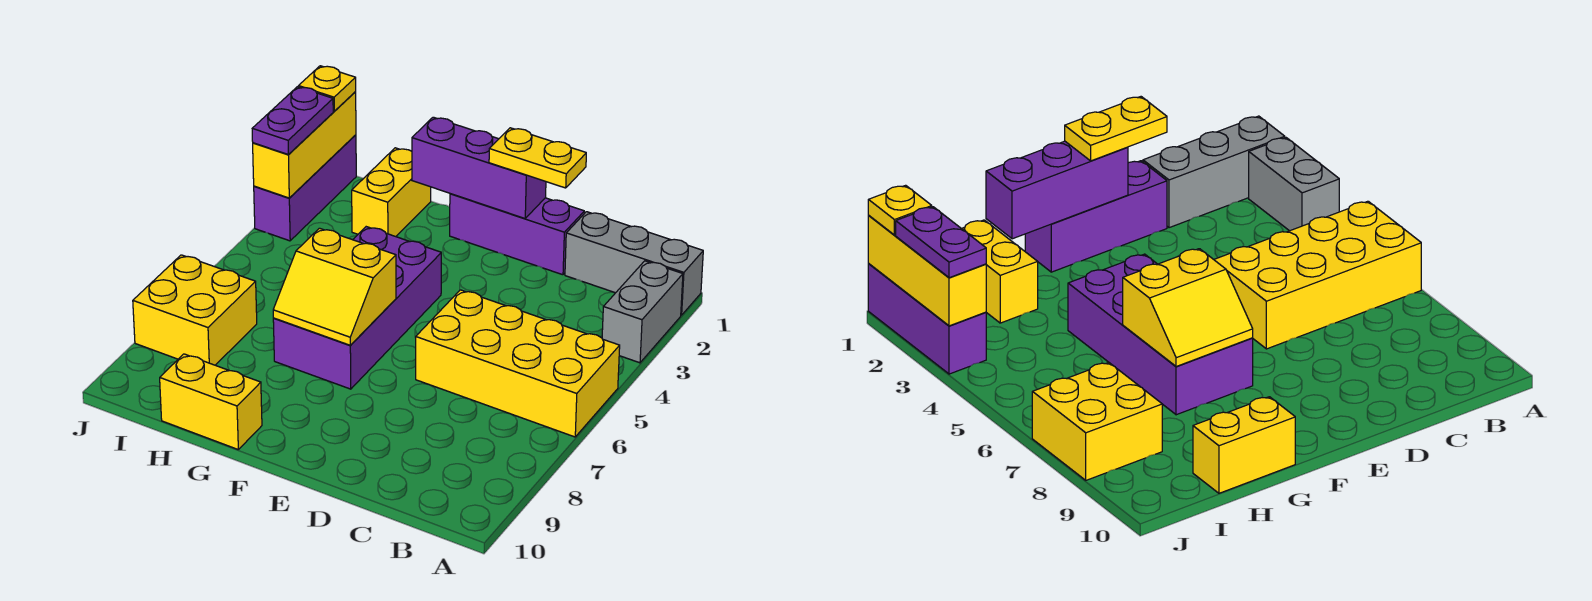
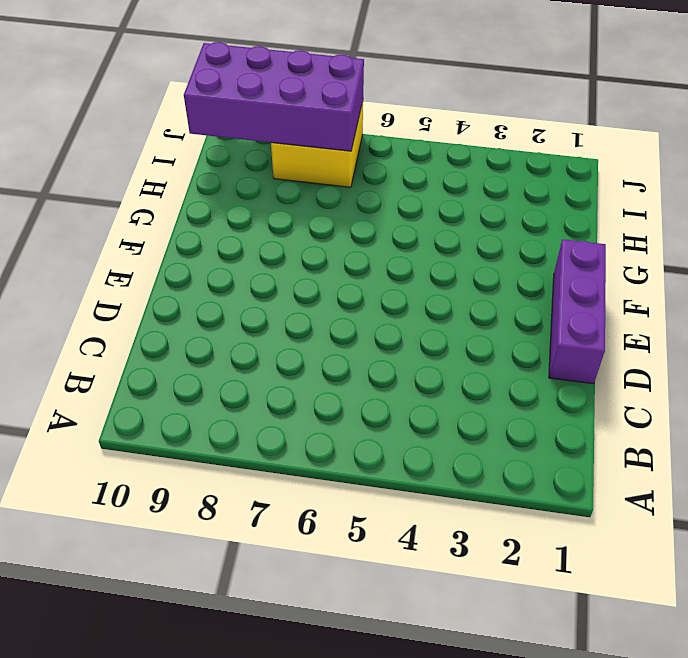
purple 2x4 brick [184,42,364,151] -> purple 2x4 brick moved to [273,227,441,389]
none -> grey 1x3 brick [565,212,703,315]
none -> grey 1x2 brick [602,261,683,363]
none -> yellow 2x4 brick [416,290,620,437]

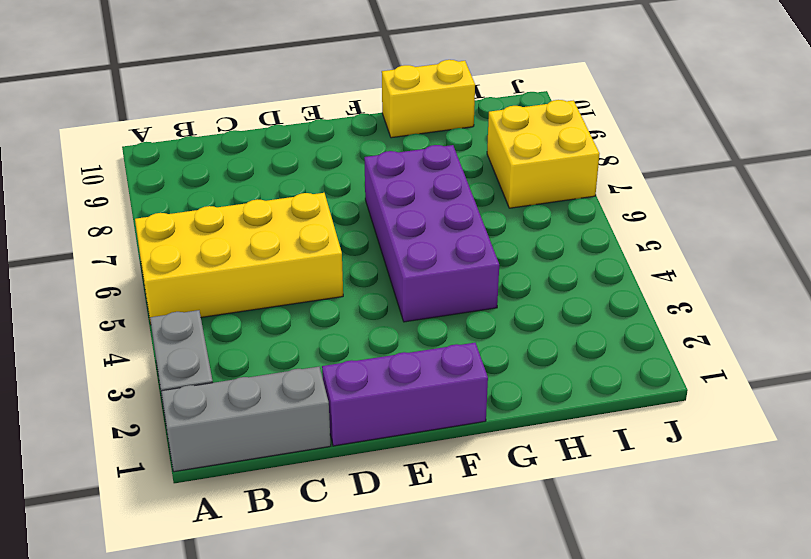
none -> yellow 1x2 brick [352,148,431,237]
none -> purple 1x3 brick [254,135,356,241]
none -> purple 1x3 brick [412,117,546,218]

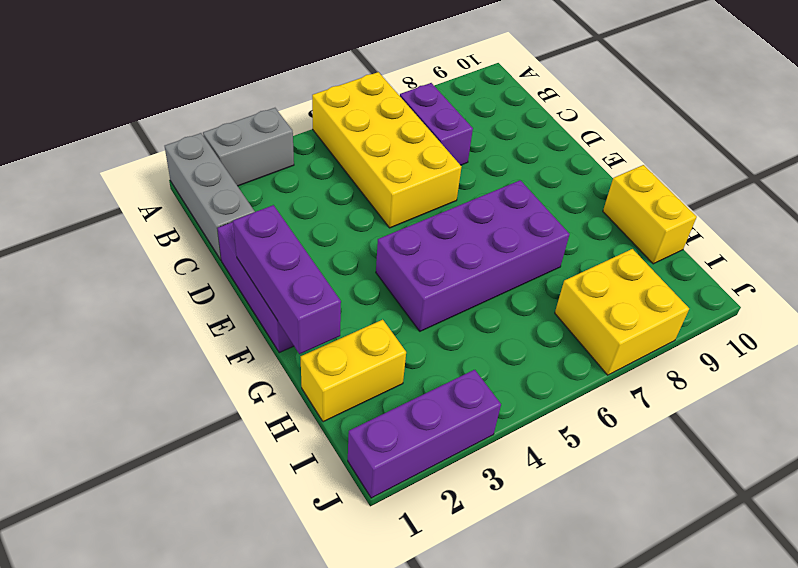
purple 1x2 brick [400,83,473,165] -> none
none -> yellow 2x2 slope [273,228,396,345]
none -> yellow 1x3 brick [253,92,356,198]
none -> yellow 1x2 plate [489,128,586,188]

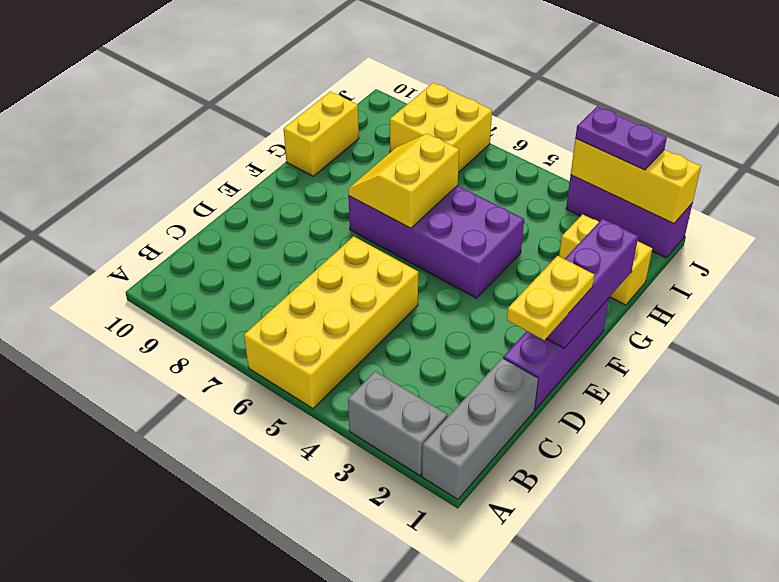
none -> yellow 1x1 plate [299,66,356,111]

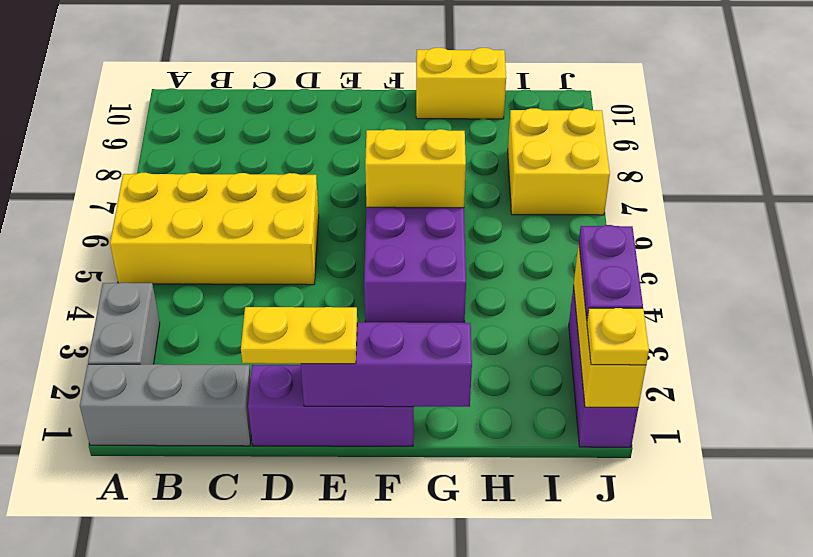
none -> yellow 1x2 brick [352,148,431,237]

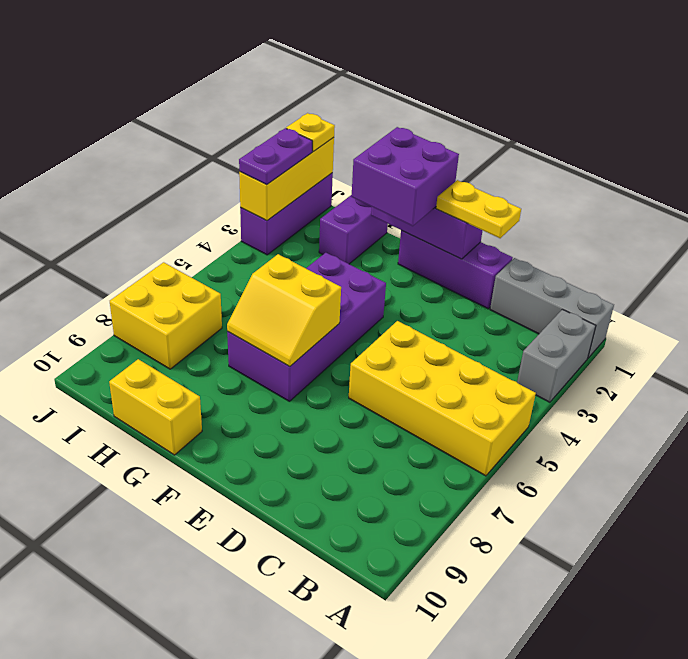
purple 2x2 brick [351,127,459,226] -> none
purple 1x2 brick [319,195,388,264] -> yellow 1x2 brick [352,148,431,237]

